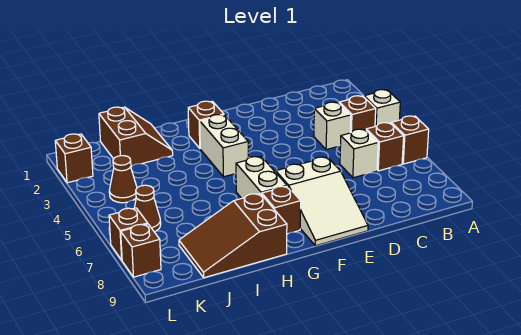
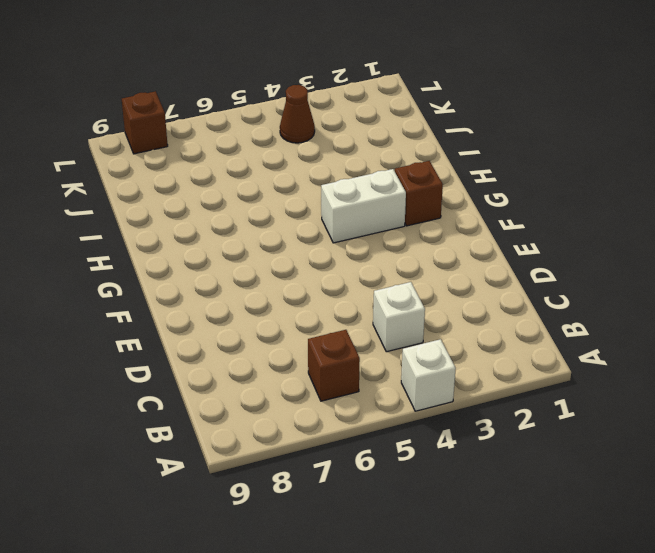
none -> brown 1x1 brick [391,116,429,164]
none -> brown 1x1 brick [339,96,376,133]
none -> white 1x1 brick [340,129,378,178]

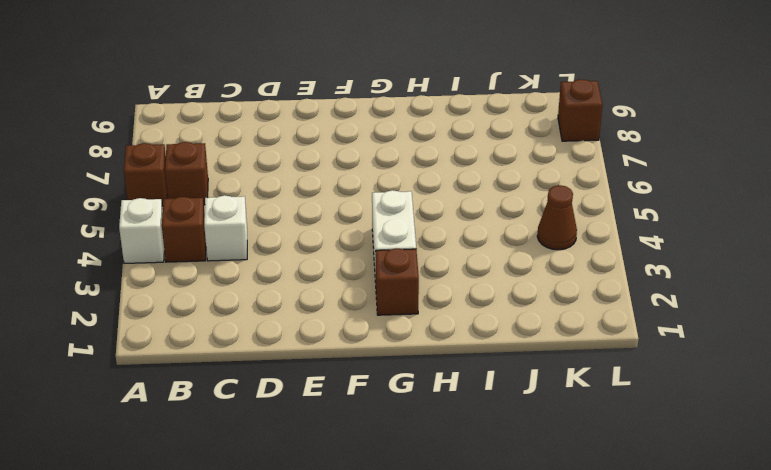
none -> white 1x1 brick [340,129,378,178]
none -> white 2x3 slope [276,157,368,246]
none -> white 1x2 brick [236,157,287,198]

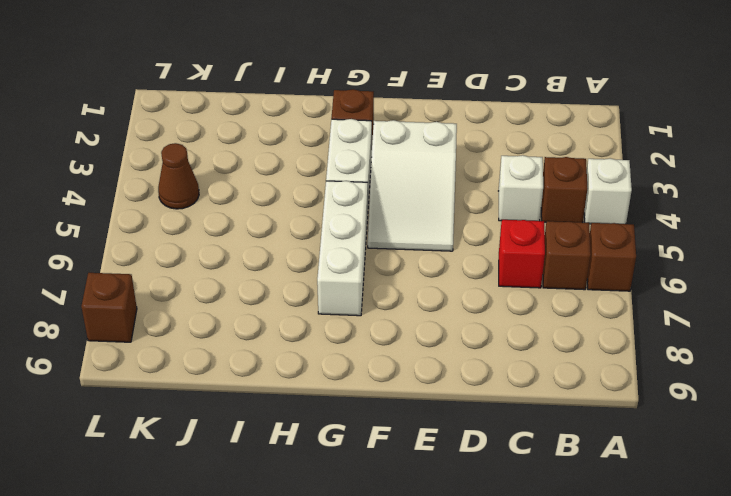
red 1x1 brick [499,220,545,288] -> white 1x1 brick [340,129,378,178]
white 2x3 slope [368,120,457,251] -> white 2x3 slope moved to [276,157,368,246]
white 1x3 brick [317,181,368,316] -> white 1x2 brick [236,157,287,198]
none -> brown 1x1 brick [262,186,301,234]
none -> brown 2x3 slope [179,193,287,278]
none -> brown 2x2 slope [99,107,173,166]

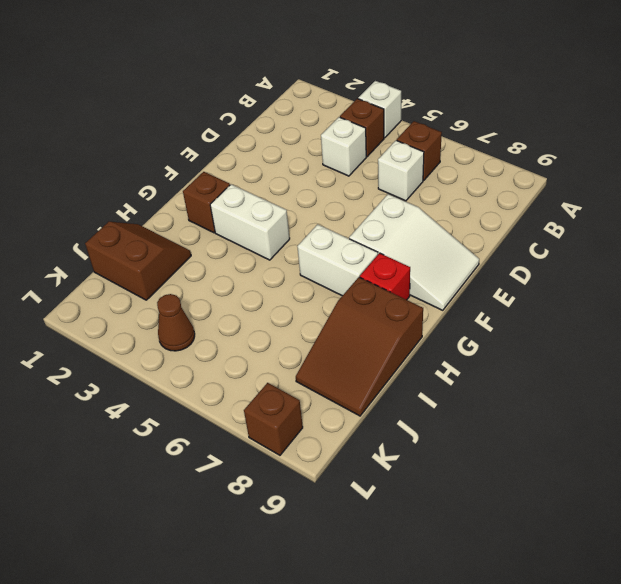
red 1x1 brick [360,253,410,300] -> brown 1x1 brick [262,186,301,234]
none -> brown 1x1 brick [391,116,429,164]
none -> brown 1x1 cone [134,185,161,231]
none -> brown 1x1 brick [55,134,93,183]

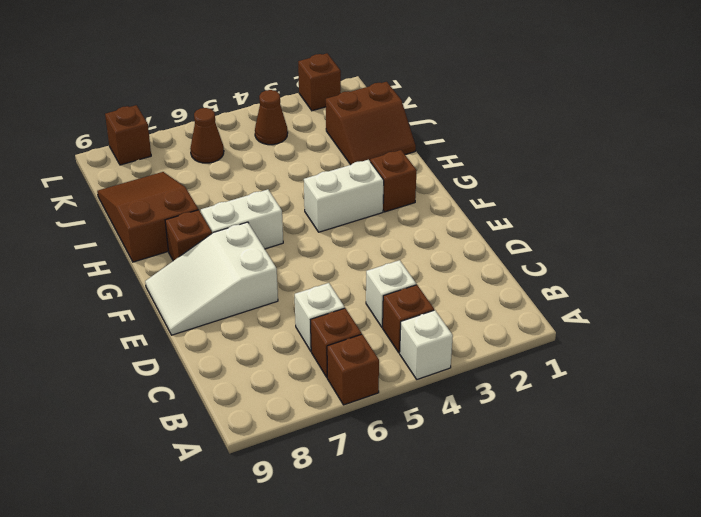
none -> brown 1x1 brick [109,208,148,260]

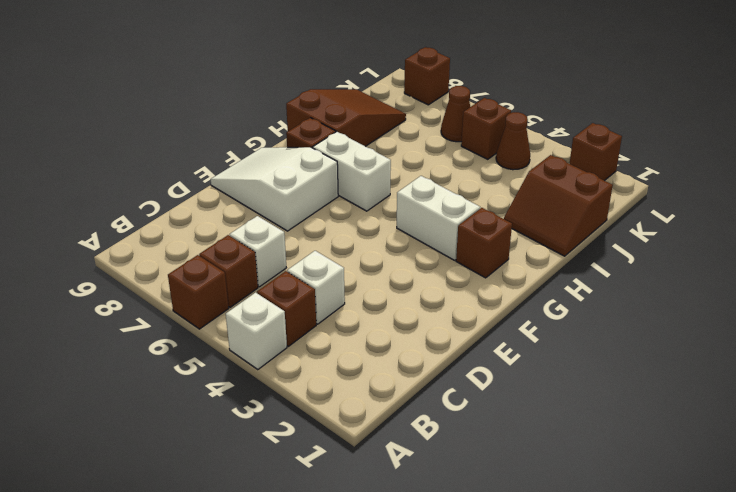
brown 1x1 brick [461,98,511,159] -> brown 1x1 brick moved to [109,208,148,260]

